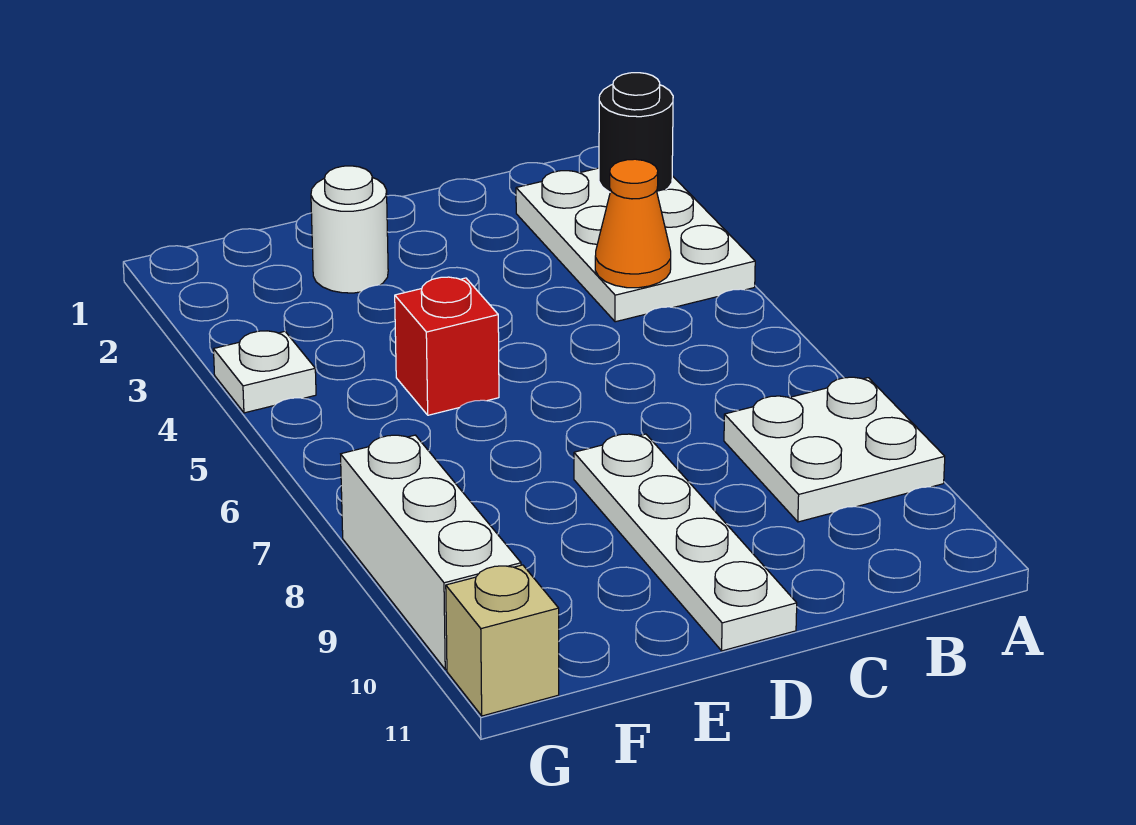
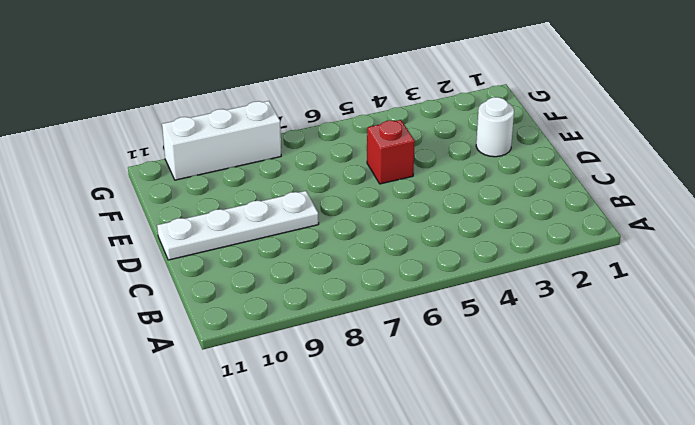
none -> white 2x3 plate [516,168,755,322]
none -> white 2x2 plate [724,377,945,522]

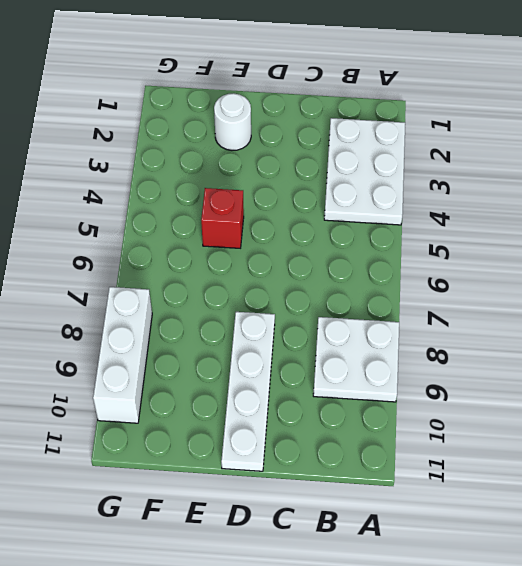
none -> white 1x1 plate [213,331,316,413]
none -> tan 1x1 brick [446,565,559,716]

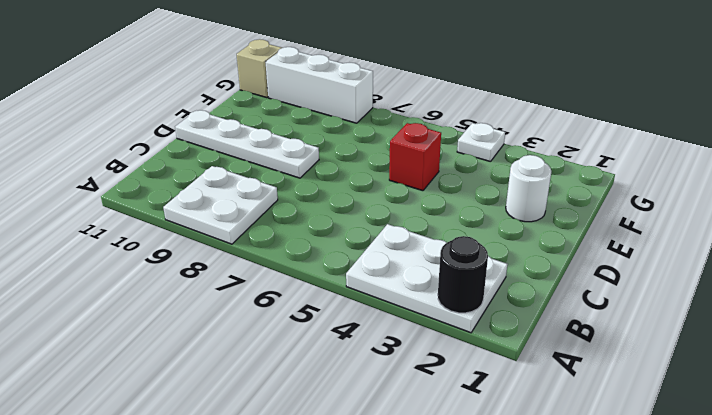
none -> orange 1x1 cone [595,159,671,288]

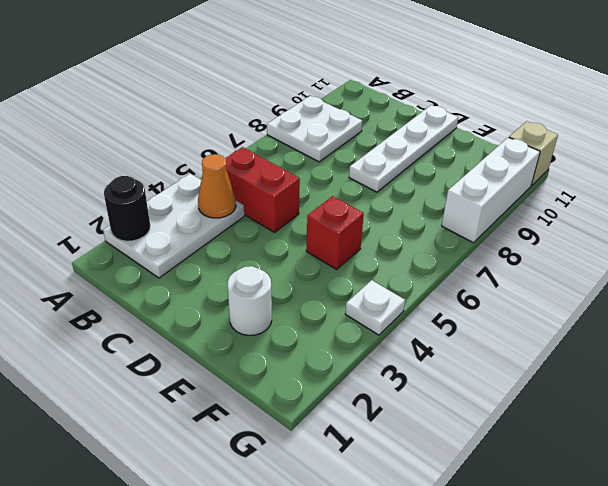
red 1x2 brick [225,147,300,232] -> none

